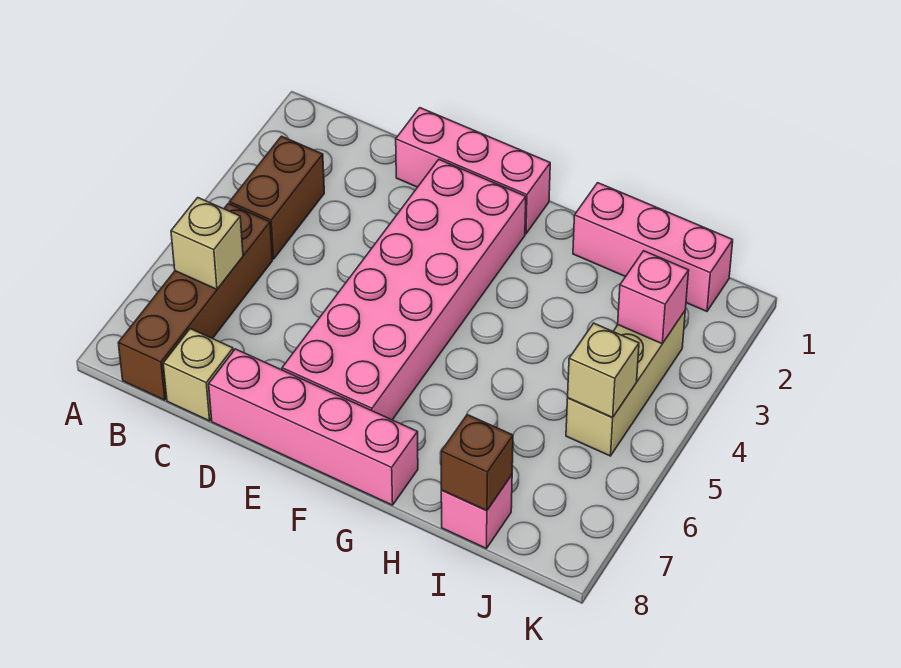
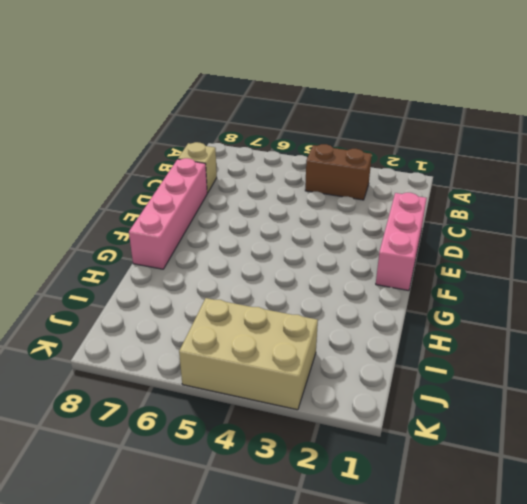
tan 2x3 brick [179,298,318,410] -> tan 1x3 brick [566,311,685,456]
none -> brown 1x4 brick [118,204,272,400]
none -> pink 2x6 brick [282,160,526,420]
none -> pink 1x3 brick [573,183,733,311]

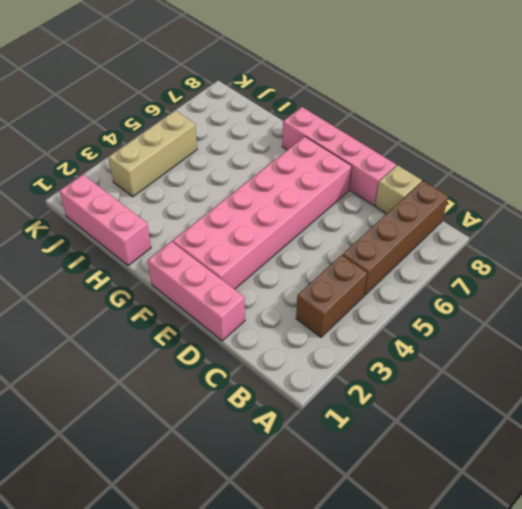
none -> pink 1x1 brick [441,475,512,549]
none -> tan 1x1 brick [171,198,243,289]
none -> brown 1x1 brick [441,415,513,511]

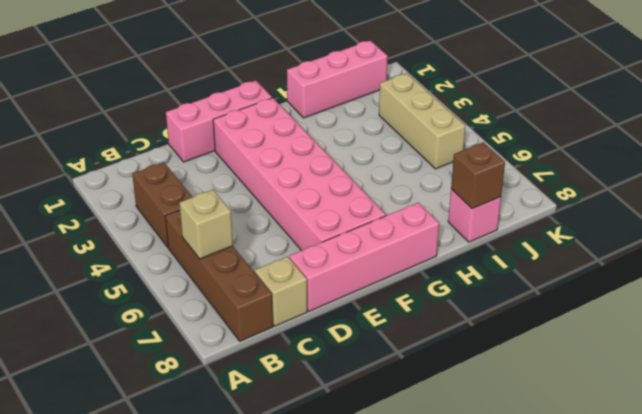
none -> pink 1x1 brick [618,251,689,344]
none -> tan 1x1 brick [568,323,639,418]

